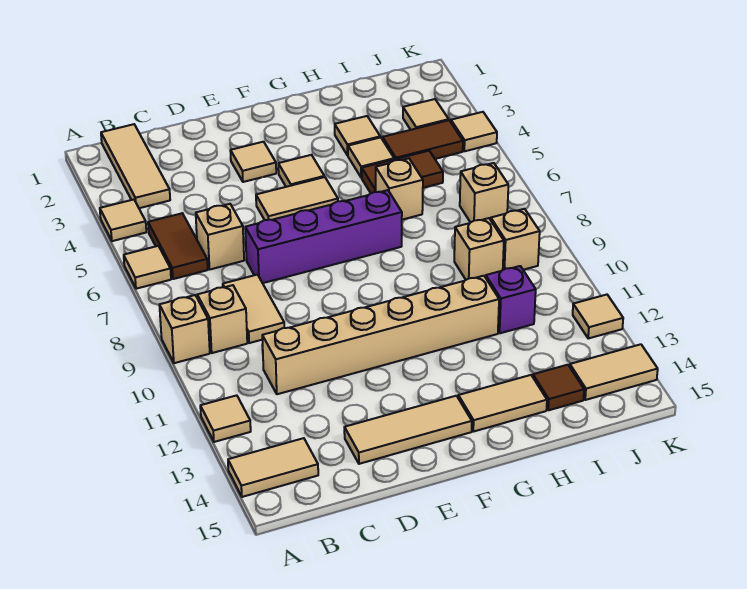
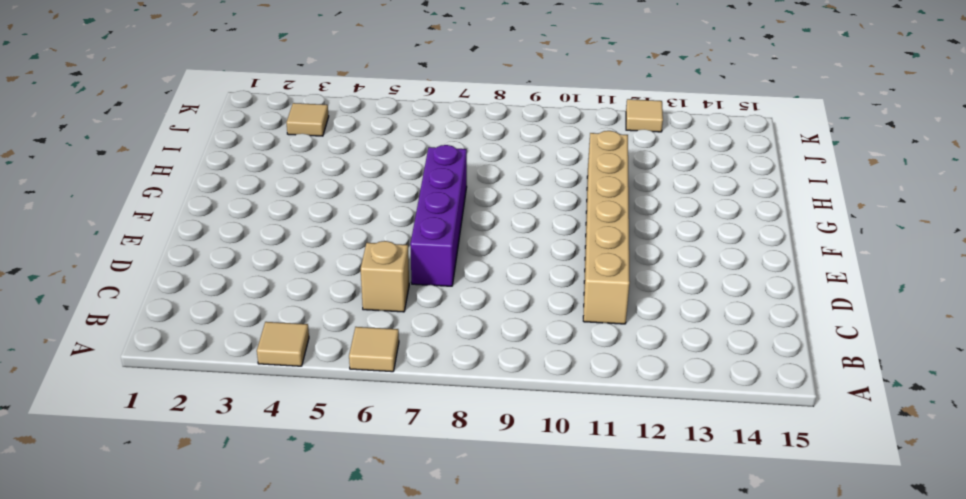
none -> tan 1x1 brick [159,295,210,363]
none -> tan 1x1 tile [200,395,251,442]
none -> tan 1x2 tile [228,438,318,497]
none -> tan 1x3 tile [101,124,170,208]

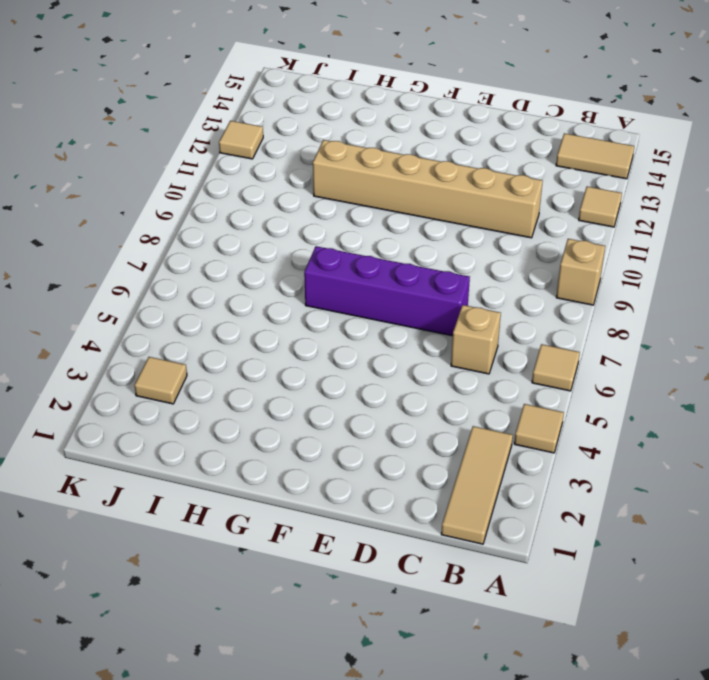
none -> brown 1x2 tile [148,213,208,279]
none -> tan 1x1 brick [197,285,247,353]
none -> tan 1x2 tile [223,275,284,343]
none -> tan 1x3 tile [344,396,472,464]

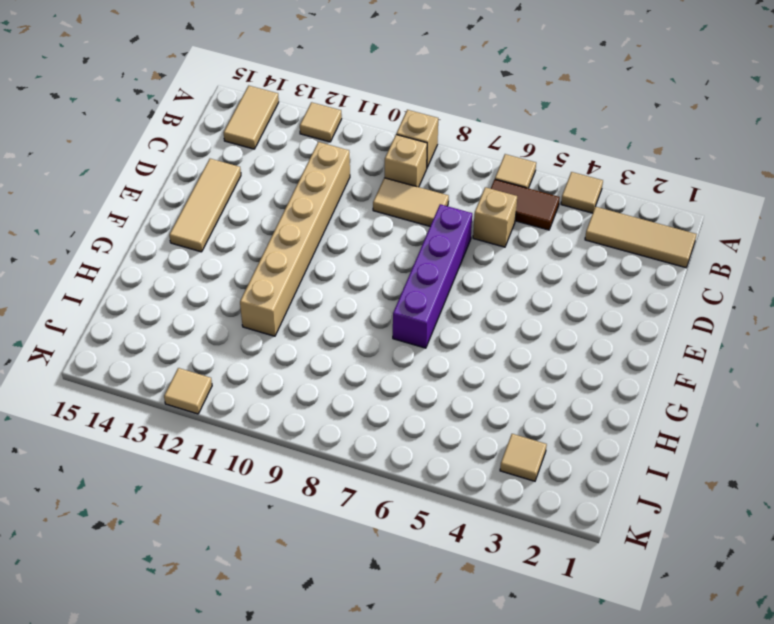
none -> tan 1x1 tile [230,142,276,182]
none -> tan 1x2 tile [256,177,338,220]
none -> tan 1x1 tile [278,155,324,187]
none -> tan 1x2 tile [458,375,547,432]

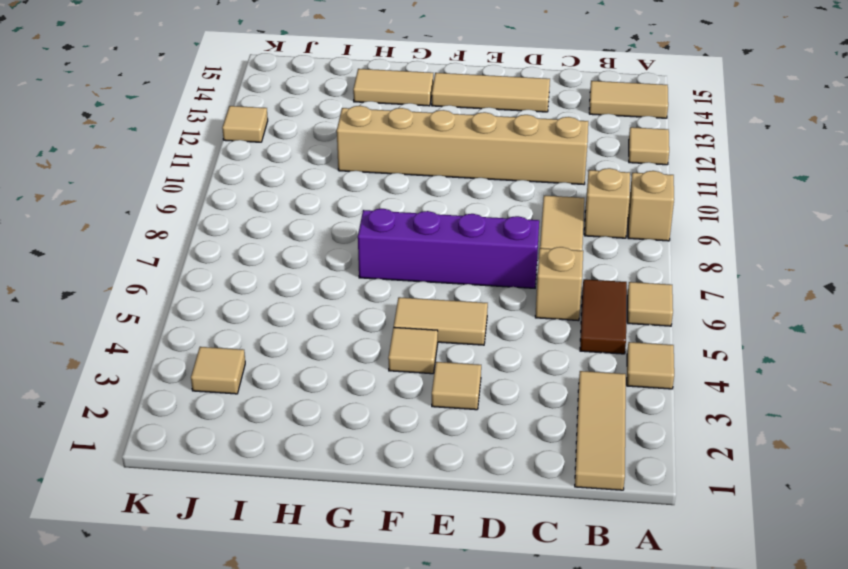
none -> tan 1x1 tile [335,116,380,156]
none -> tan 1x1 tile [348,137,394,178]
none -> brown 1x2 tile [362,151,443,193]
none -> tan 1x1 brick [376,158,423,220]

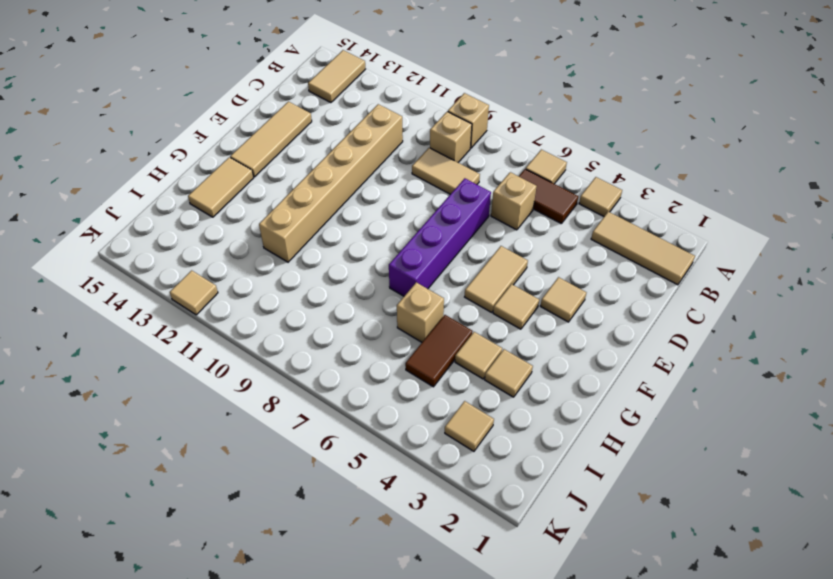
none -> tan 1x1 tile [200,395,251,442]
none -> brown 1x2 tile [383,120,463,159]
none -> tan 1x1 brick [454,218,504,280]
none -> purple 1x1 brick [486,266,536,333]

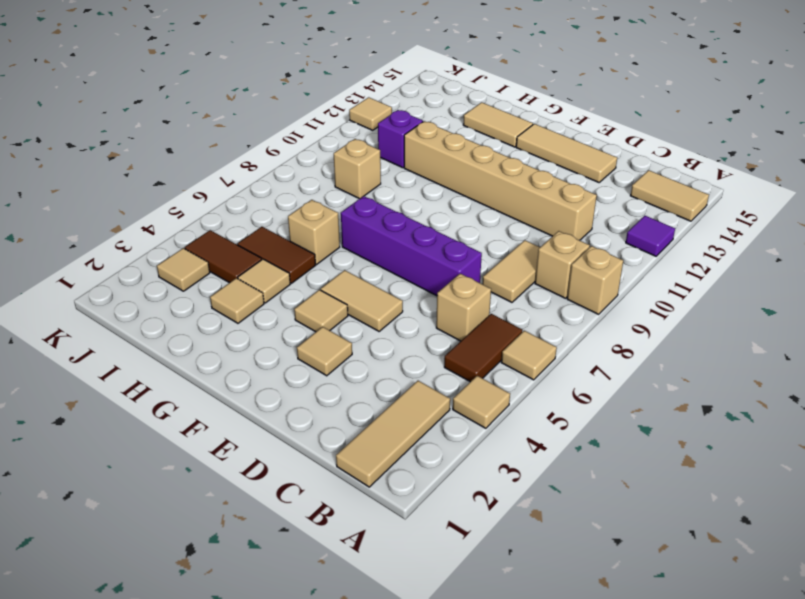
purple 1x1 tile [626,216,675,256] -> tan 1x1 tile [200,395,251,442]
none -> brown 1x1 tile [533,365,584,410]
none -> tan 1x1 brick [460,163,508,222]
none -> tan 1x1 brick [491,209,540,270]
none -> tan 1x2 tile [570,344,658,400]

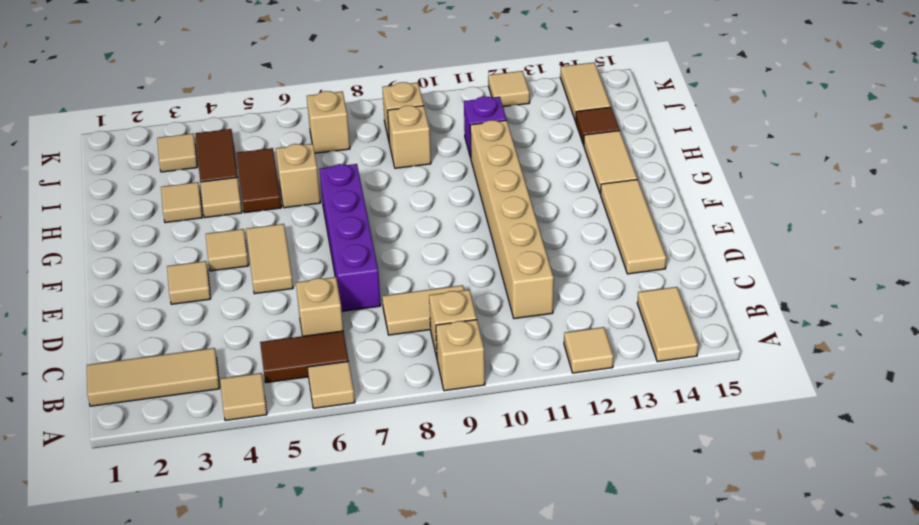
none -> tan 1x1 tile [451,112,497,151]

